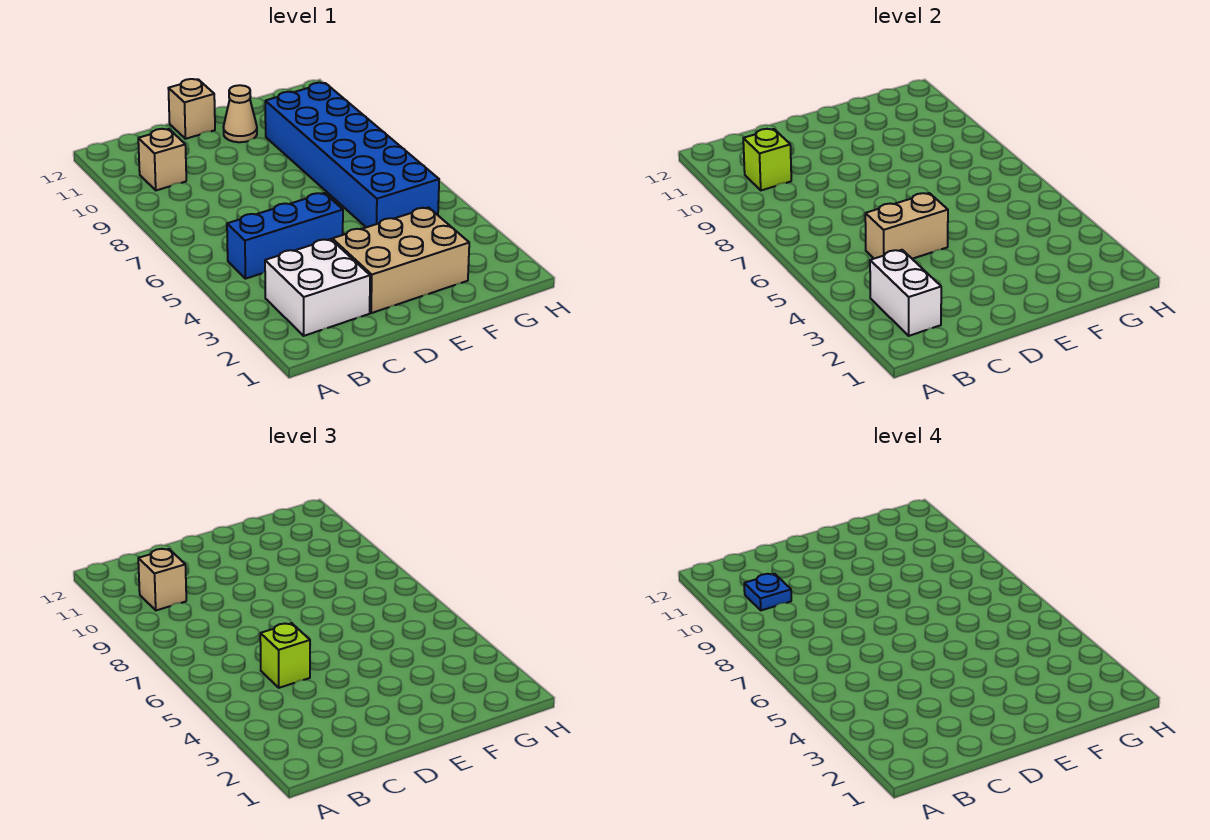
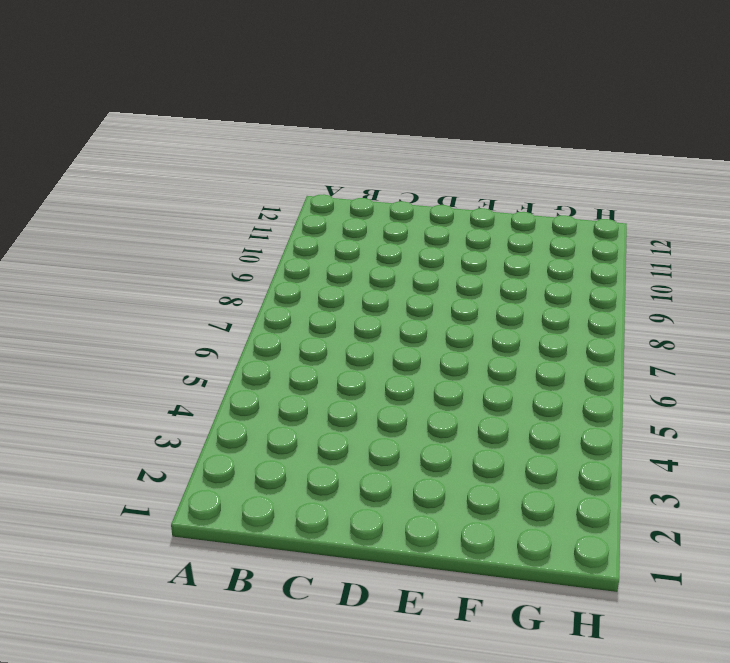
none -> white 2x2 brick [265,239,370,336]
none -> blue 1x3 brick [227,193,343,279]
none -> tan 1x1 brick [138,129,186,190]

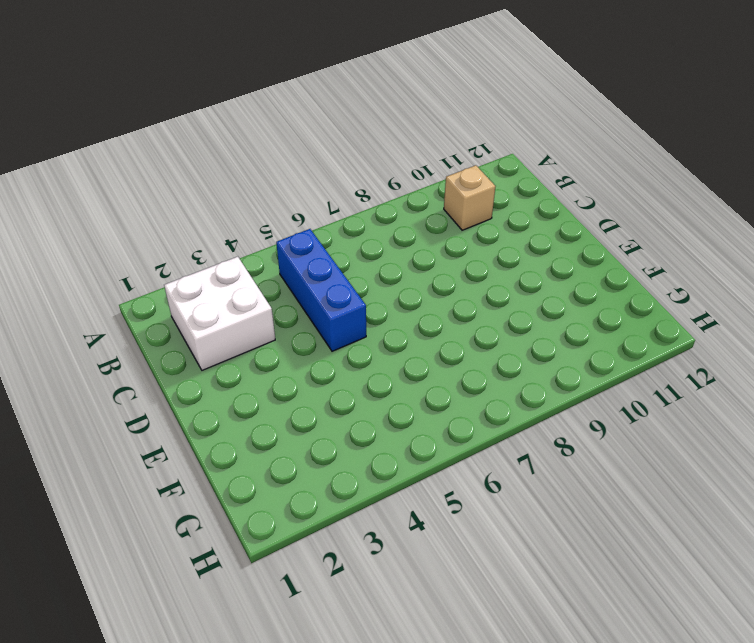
none -> tan 2x3 brick [332,208,469,313]
none -> tan 1x1 brick [168,79,215,139]
none -> tan 1x1 cone [223,85,257,142]

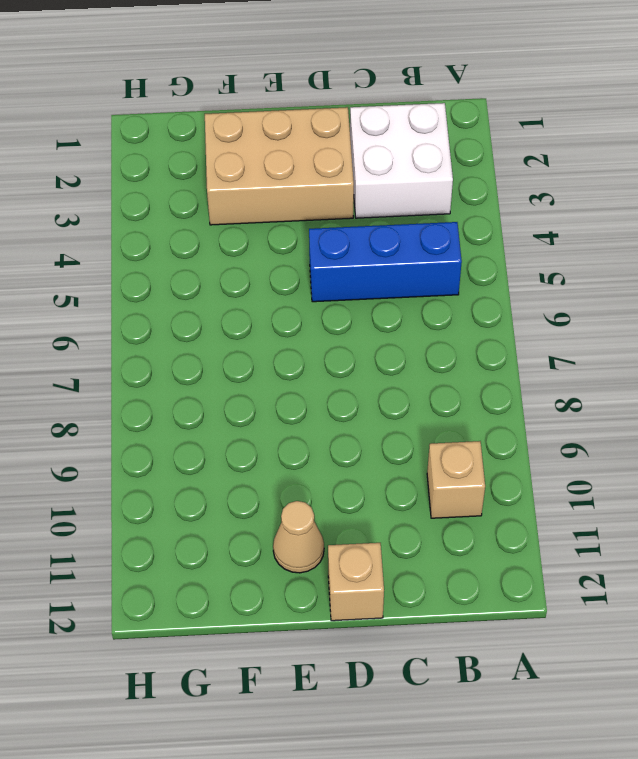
none -> blue 2x6 brick [265,83,439,227]
none -> white 1x2 brick [870,250,941,336]
none -> lime 1x1 brick [743,129,791,190]

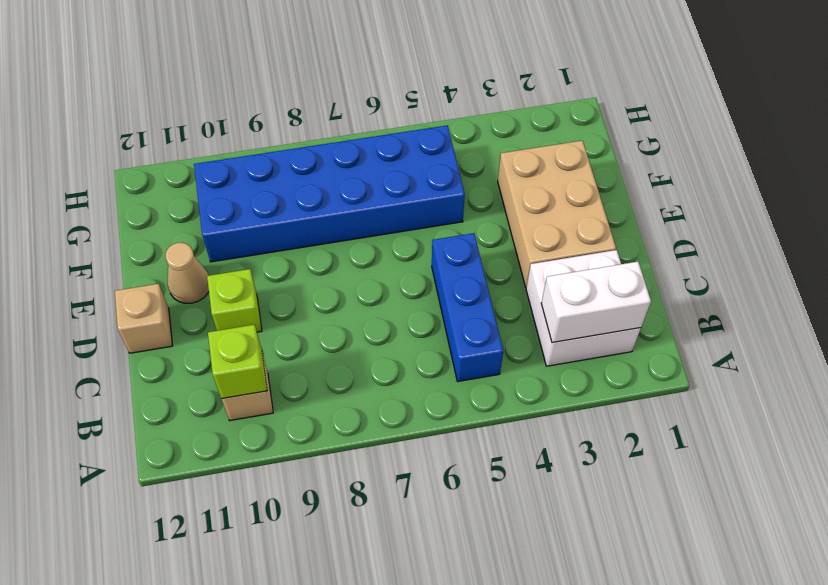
lime 1x1 brick [207,269,262,332] -> lime 1x1 brick moved to [260,623,310,688]
none -> tan 1x2 brick [865,193,948,259]
none -> tan 1x1 brick [138,549,186,610]
none -> blue 1x1 plate [744,574,791,610]

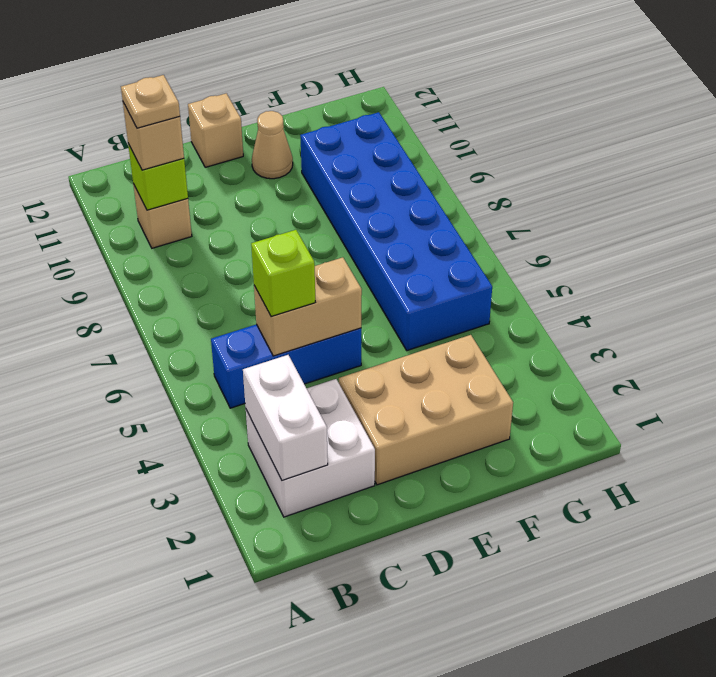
tan 1x1 plate [121,75,180,128] -> blue 1x1 plate [744,574,791,610]

